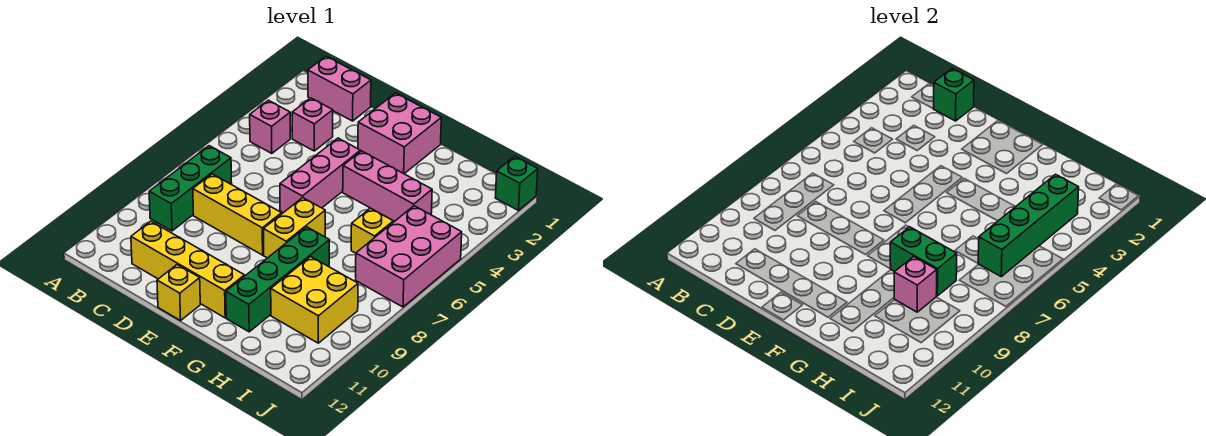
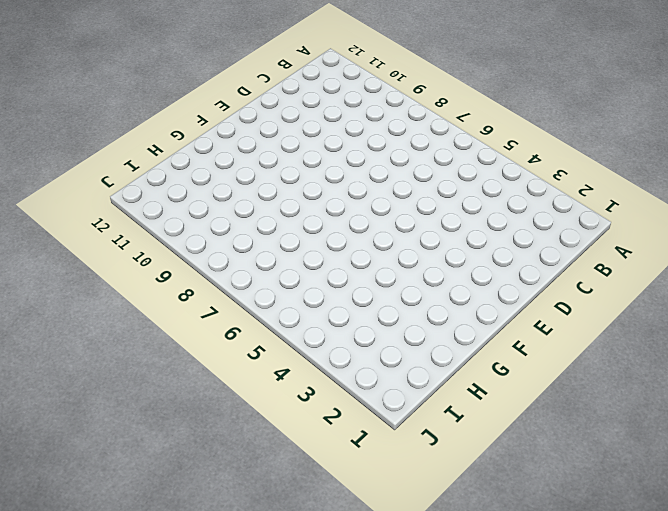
none -> pink 1x2 brick [308,56,371,121]
none -> pink 1x1 brick [250,100,290,154]
none -> green 1x3 brick [149,146,232,231]

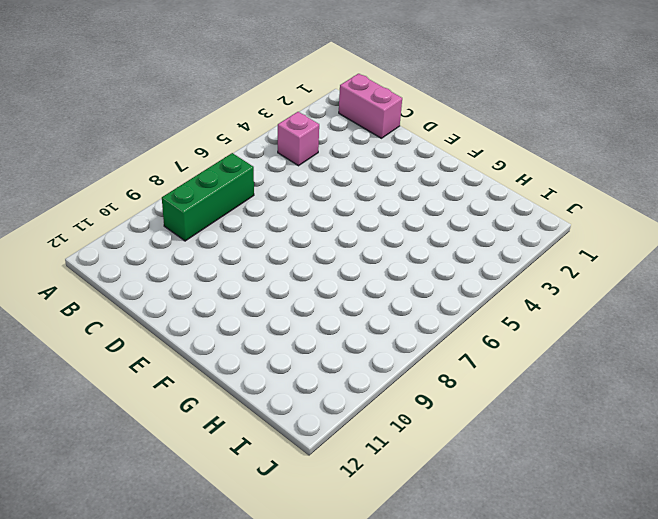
none -> pink 1x1 brick [292,98,333,151]
none -> yellow 1x3 brick [193,174,282,255]
none -> yellow 1x4 brick [131,221,244,318]

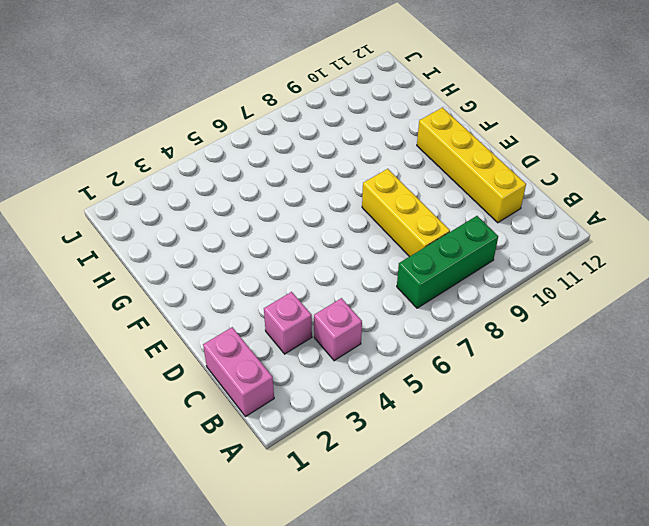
none -> pink 2x2 brick [358,93,441,174]
none -> pink 1x3 brick [280,138,360,213]
none -> yellow 1x1 brick [157,265,200,321]

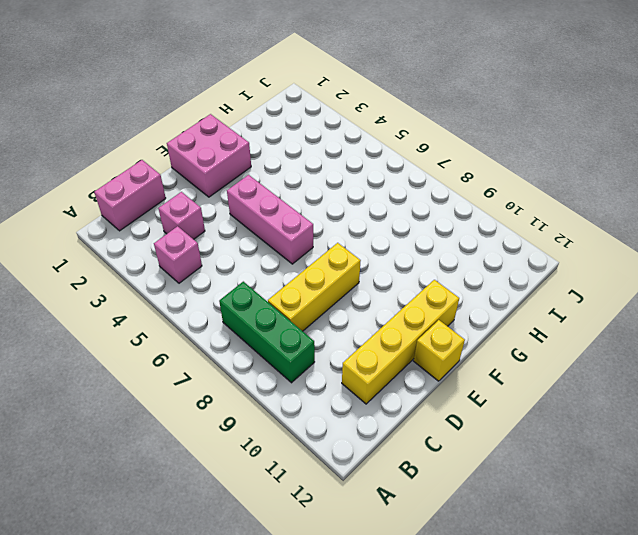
none -> pink 1x3 brick [343,151,432,221]
none -> yellow 1x2 brick [264,198,325,258]
none -> green 1x4 brick [226,227,329,332]

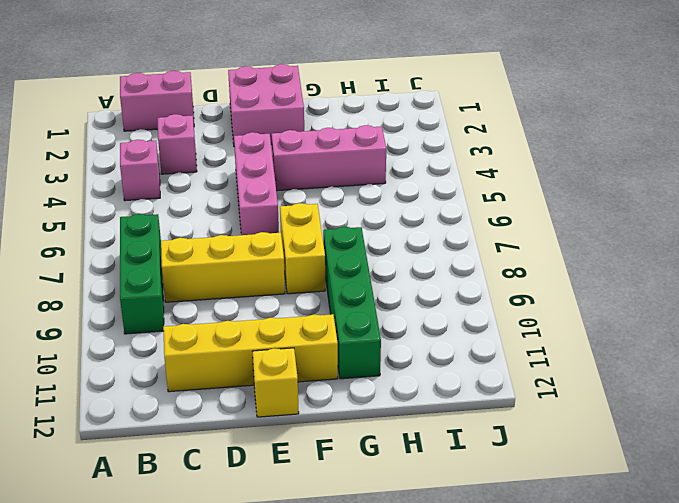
none -> yellow 1x1 brick [351,208,393,253]
none -> yellow 2x2 brick [271,257,358,343]
none -> pink 2x3 brick [356,206,462,307]

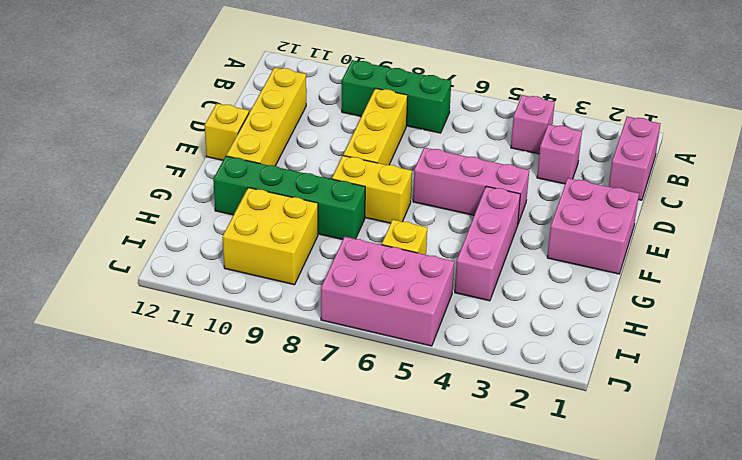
none -> green 1x1 brick [495,156,538,211]
none -> green 1x1 brick [934,69,974,121]
none -> green 1x2 brick [890,227,957,296]

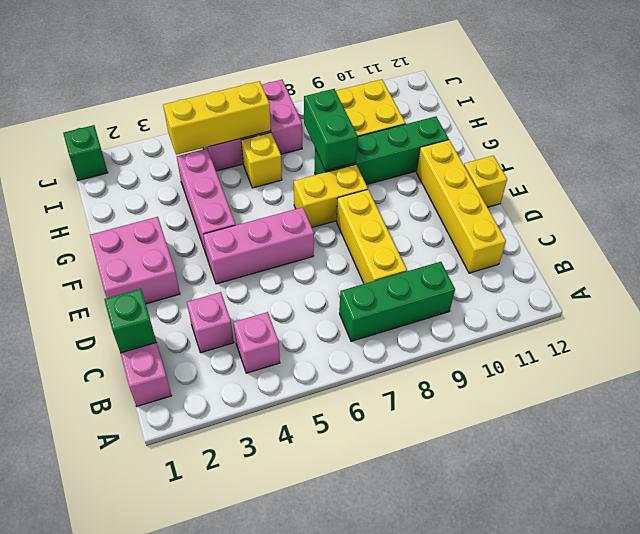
yellow 1x3 brick [163,81,271,155] -> green 1x4 brick [978,174,1079,277]
none -> pink 1x1 brick [894,257,937,312]

